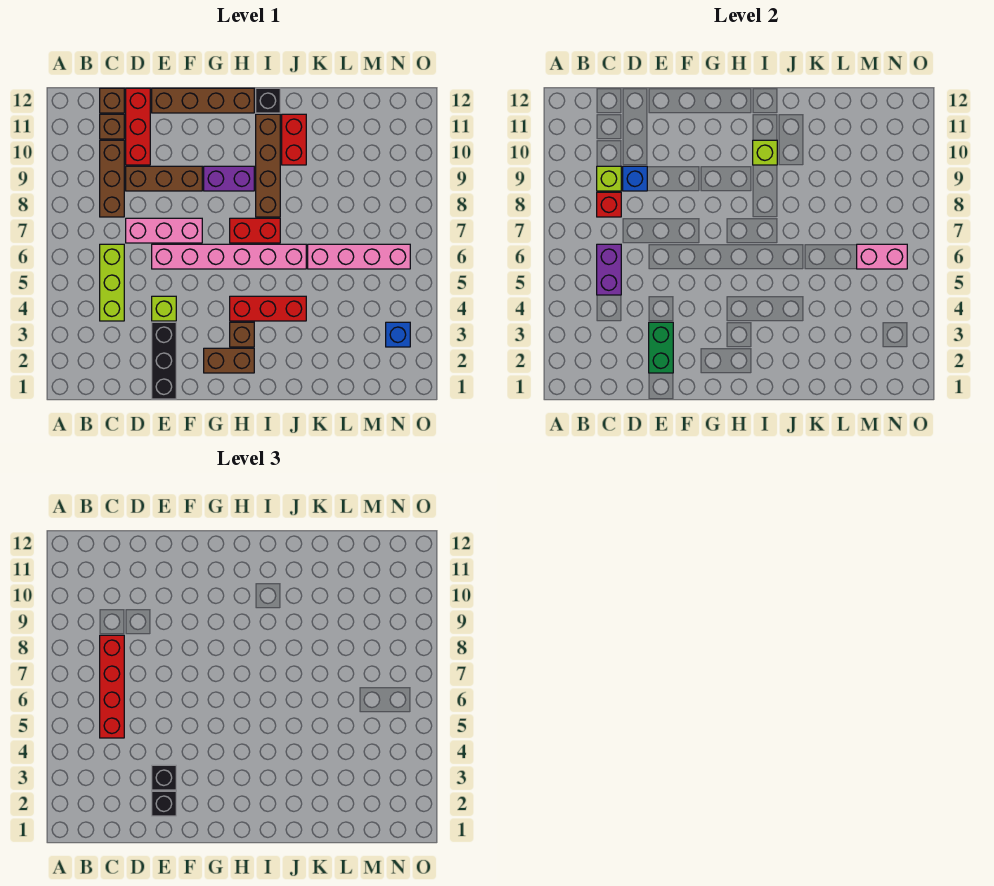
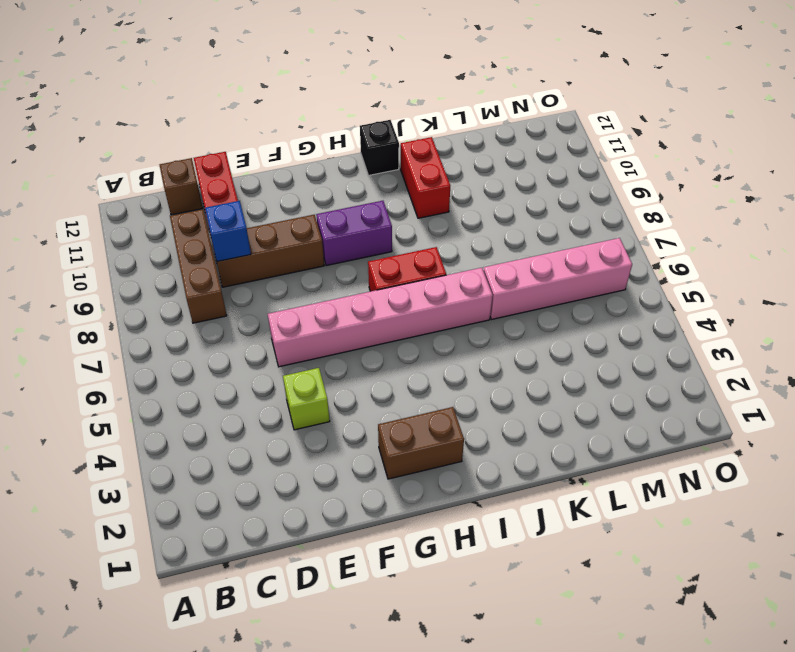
none -> lime 1x3 brick [100,244,124,321]
none -> brown 1x1 brick [100,114,124,139]
none -> pink 1x3 brick [126,218,202,243]
none -> black 1x3 brick [152,322,176,399]

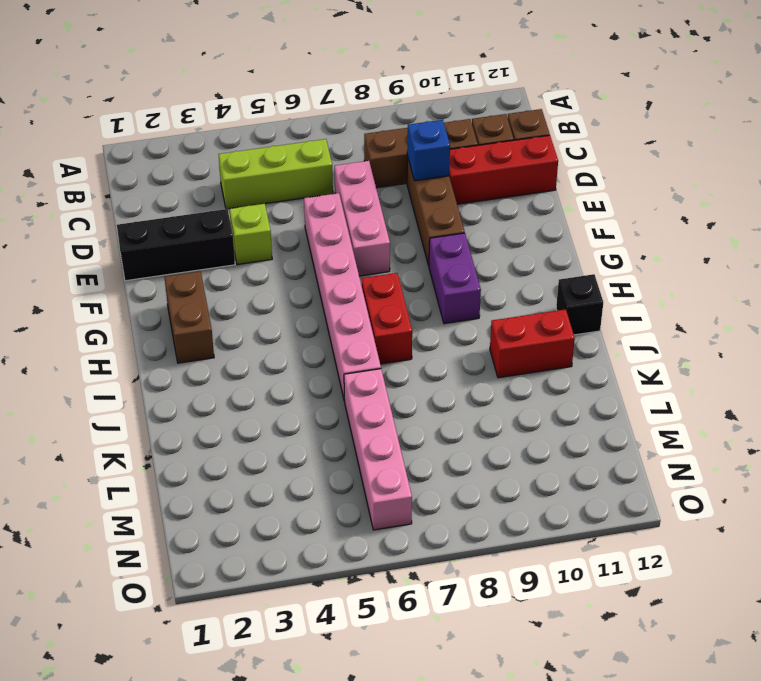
none -> brown 1x4 brick [152,88,254,113]
none -> brown 1x1 brick [230,322,254,347]
none -> red 1x3 brick [230,296,306,321]
none -> brown 1x4 brick [256,114,280,217]

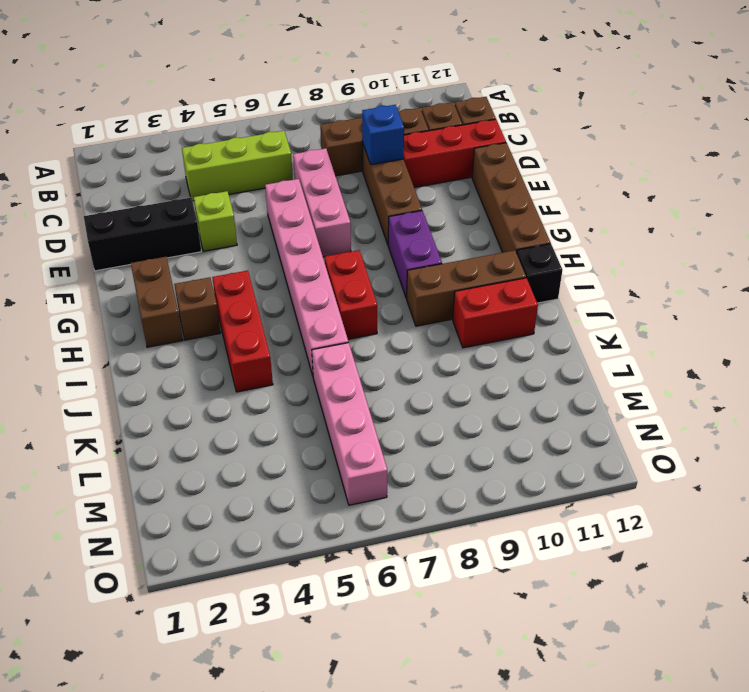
brown 1x3 brick [407,250,526,326] -> brown 1x4 brick [256,114,280,217]
none -> blue 1x1 brick [386,322,410,347]
none -> purple 1x2 brick [597,244,621,295]
none -> red 1x1 brick [597,192,621,217]
none -> lime 1x1 brick [597,166,621,191]

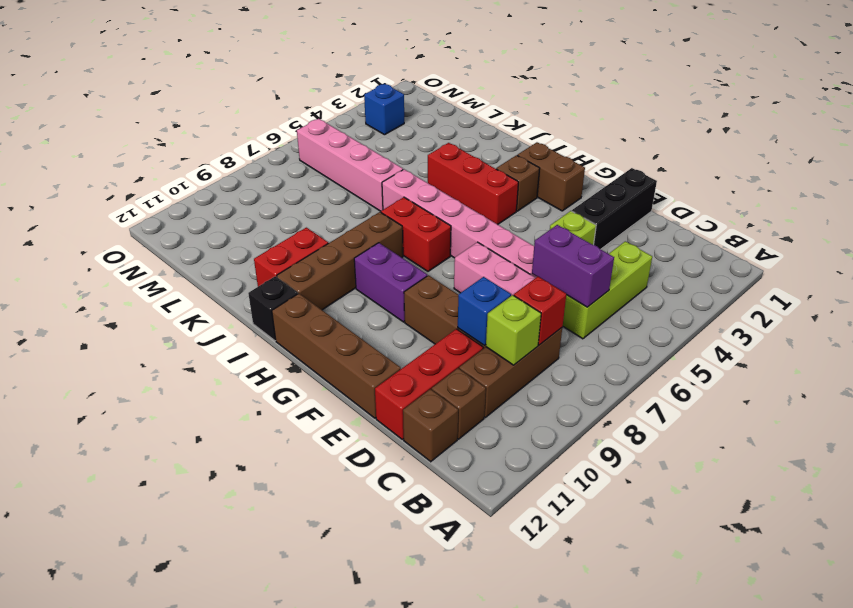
purple 1x2 brick [532,225,614,307] -> purple 1x2 brick turned to [597,244,621,295]
none -> green 1x2 brick [649,322,673,373]
none -> lime 1x1 brick [753,140,777,165]
none -> pink 1x2 brick [857,244,907,269]
none -> red 1x4 brick [100,635,124,738]

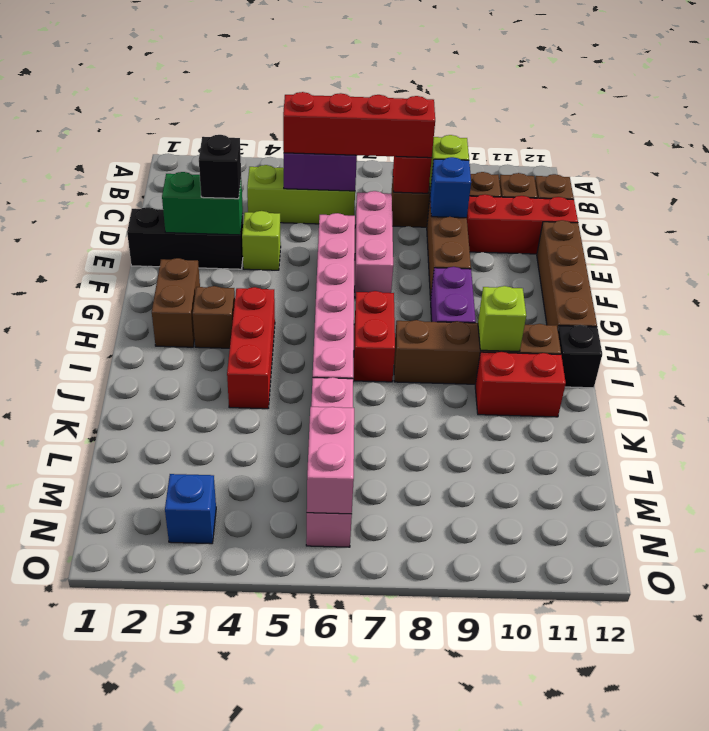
none -> black 1x1 brick [152,791,176,816]

